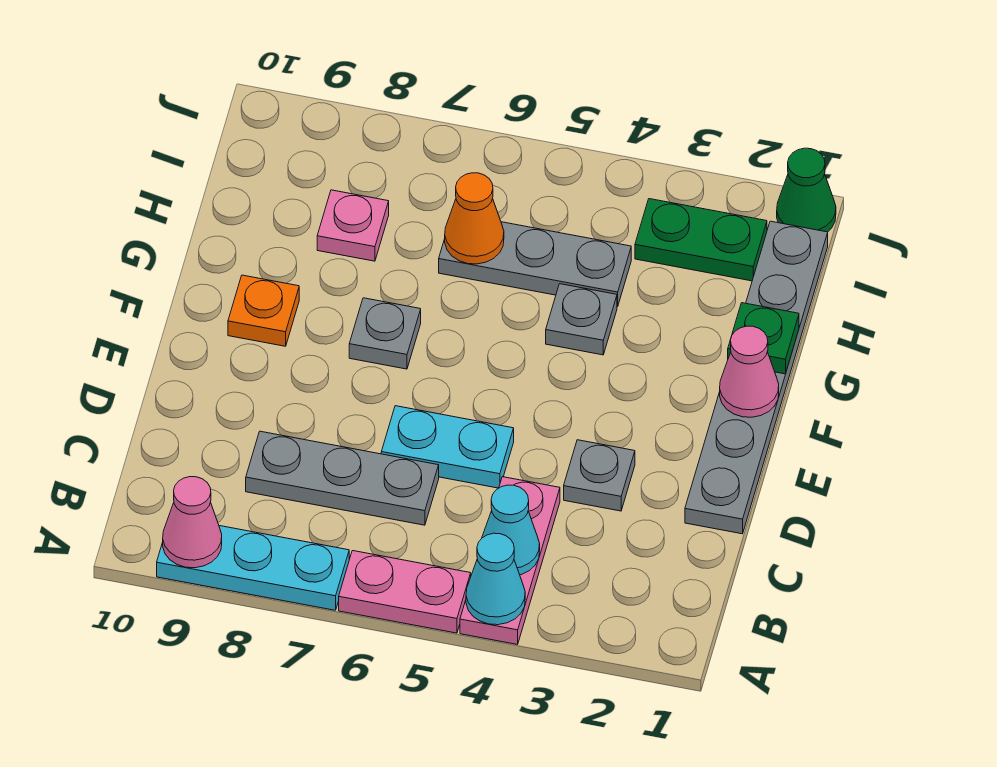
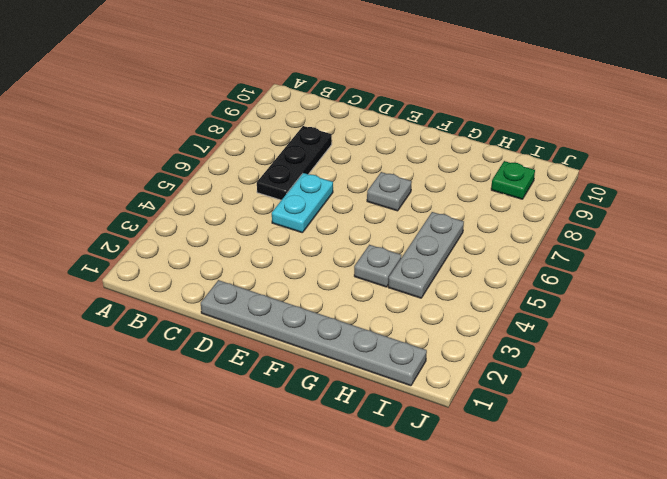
black 1x3 plate [257,126,332,200] -> grey 1x3 plate [246,431,439,525]
green 1x1 plate [491,161,535,199] -> green 1x1 plate moved to [728,303,799,374]
none -> pink 1x3 plate [460,477,560,644]
none -> pink 1x2 plate [339,551,471,633]
none -> cyan 1x3 plate [157,526,349,610]

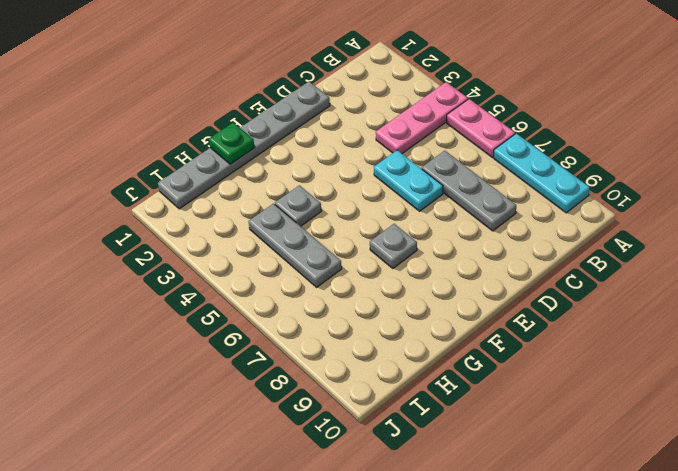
none -> grey 1x1 plate [564,440,635,511]
none -> orange 1x1 plate [228,275,299,346]
none -> pink 1x1 plate [317,190,389,261]

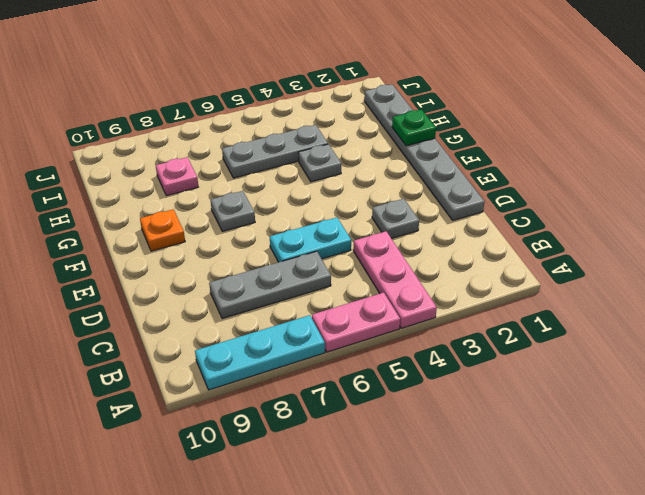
none -> green 1x2 plate [635,199,767,281]
none -> green 1x1 cone [777,148,836,232]
none -> cyan 1x1 cone [466,533,525,625]

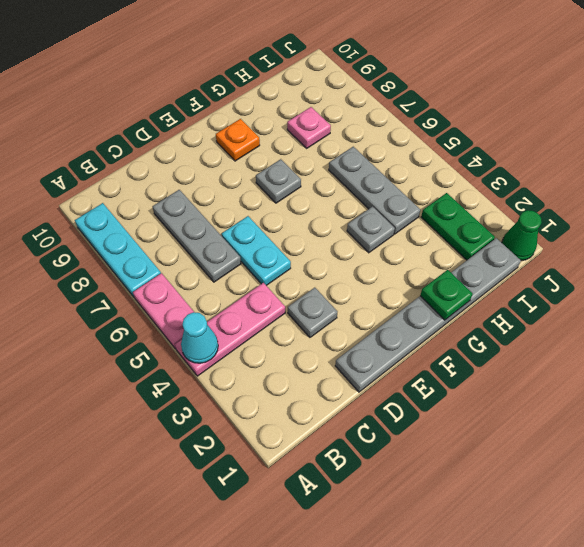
none -> pink 1x1 cone [163,477,222,568]
none -> cyan 1x1 cone [482,485,540,575]
none -> pink 1x1 cone [720,326,779,417]

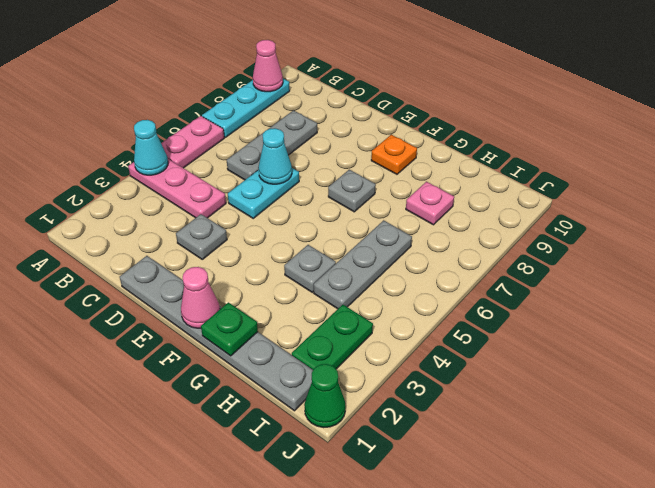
cyan 1x1 cone [258,128,292,184] -> cyan 1x1 cone moved to [482,485,540,575]
none -> orange 1x1 cone [445,173,504,264]

